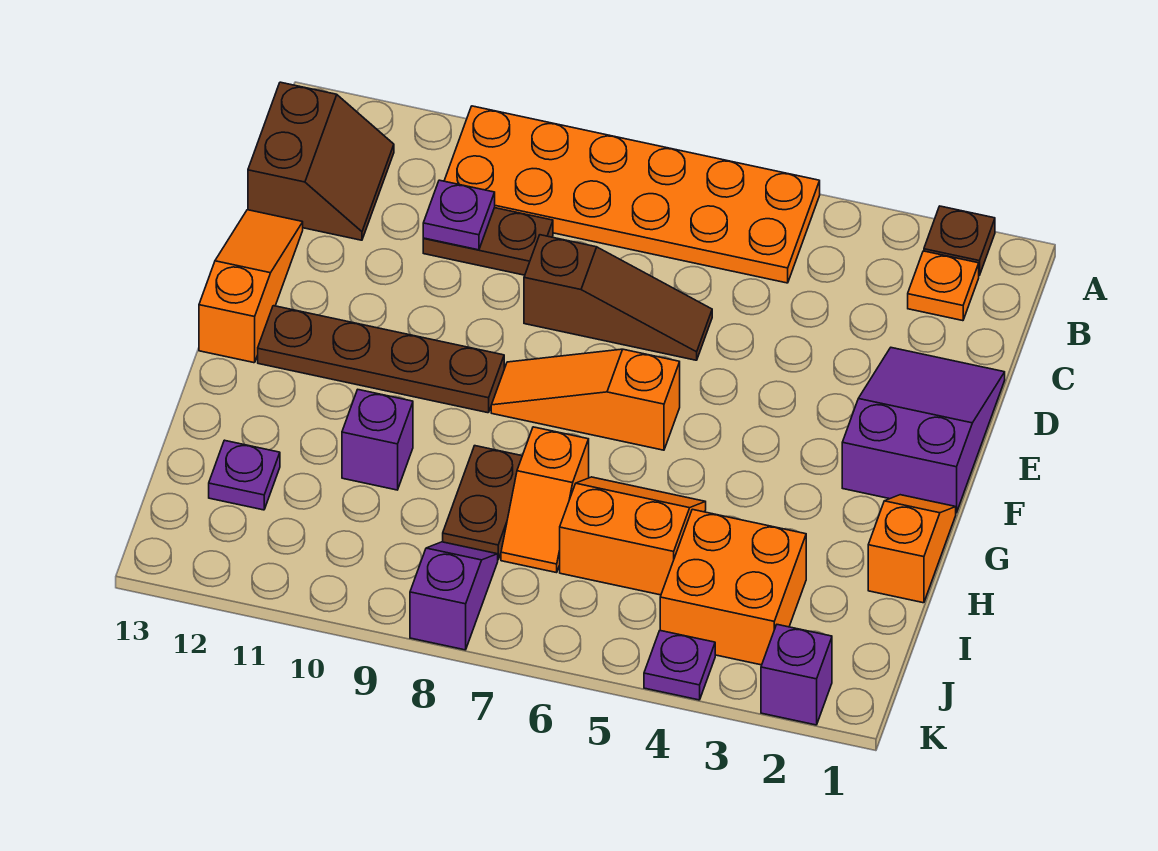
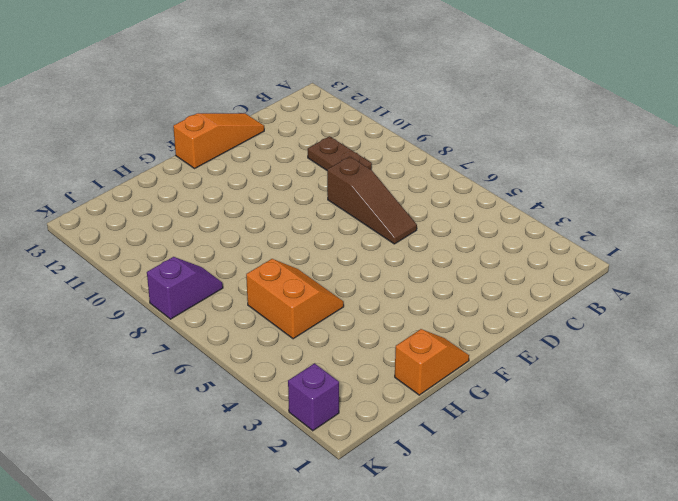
none -> brown 1x1 plate [924,206,995,275]
none -> orange 2x6 plate [444,106,820,283]
none -> orange 1x1 plate [908,251,979,321]

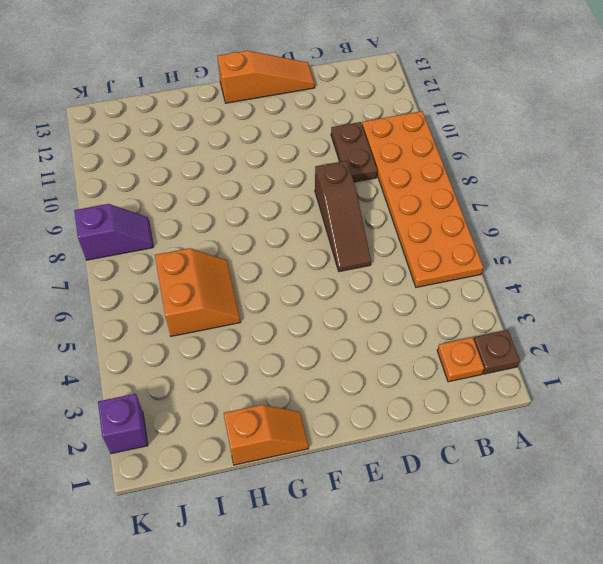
none -> brown 2x2 slope [248,82,394,240]
none -> purple 2x3 slope [842,348,1005,513]
none -> orange 1x3 slope [491,349,680,450]

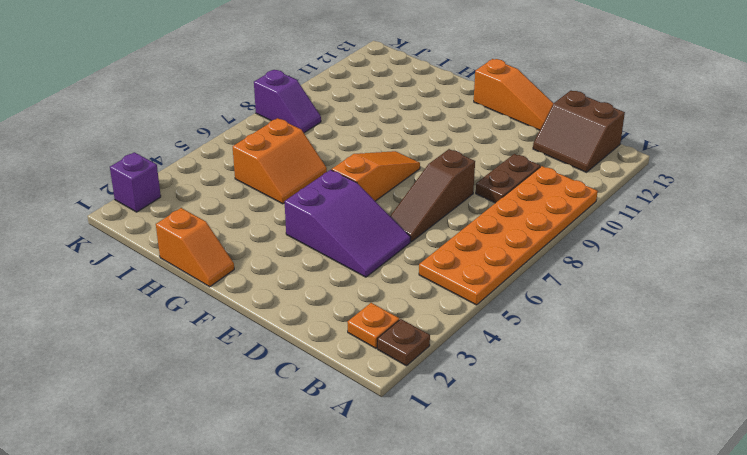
purple 2x3 slope [285,170,411,277] -> purple 2x3 slope moved to [842,348,1005,513]
none -> brown 1x4 plate [258,306,504,413]
none -> orange 1x2 slope [501,427,589,573]
none -> brown 1x2 plate [443,446,522,559]

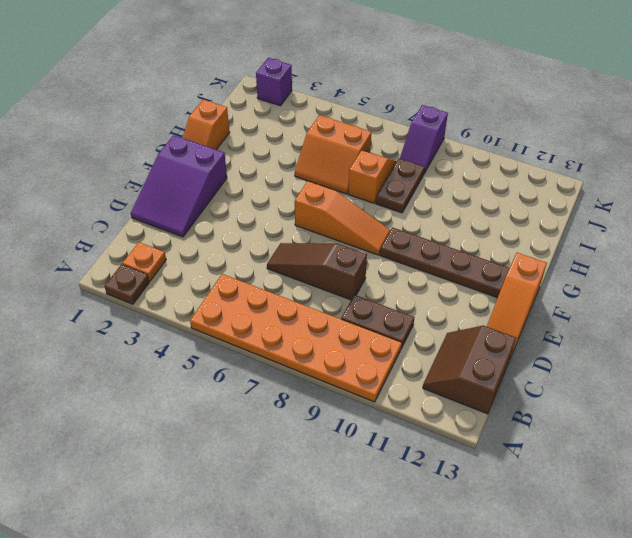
none -> purple 1x1 brick [342,390,413,490]
none -> orange 2x2 brick [660,509,806,665]
none -> purple 1x1 plate [209,440,280,510]

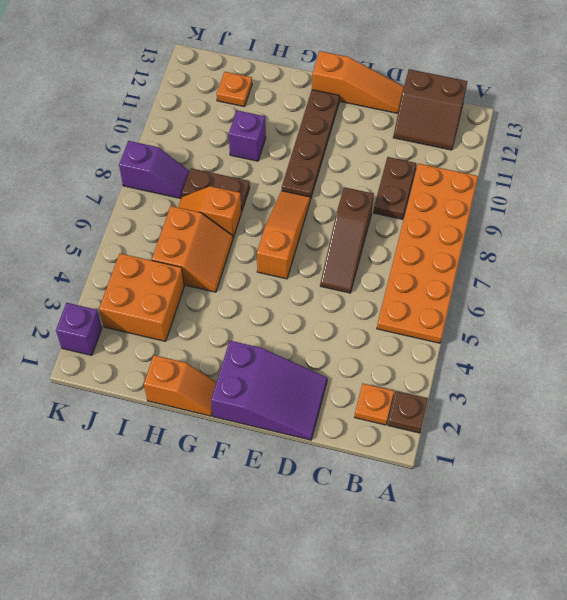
orange 1x1 plate [217,72,252,107] -> purple 1x1 plate [209,440,280,510]
none -> purple 1x1 plate [644,631,715,700]
none -> purple 1x1 plate [423,180,495,250]

